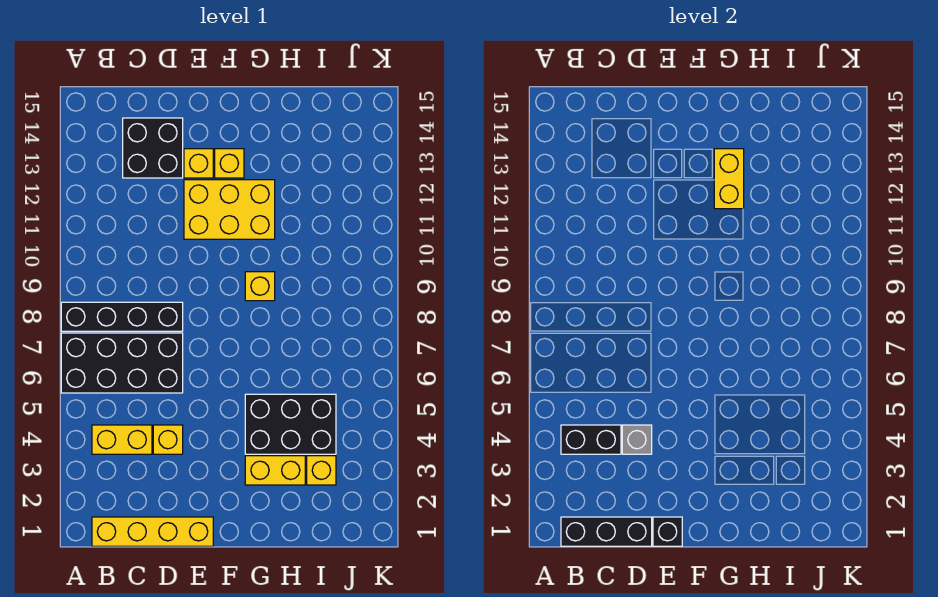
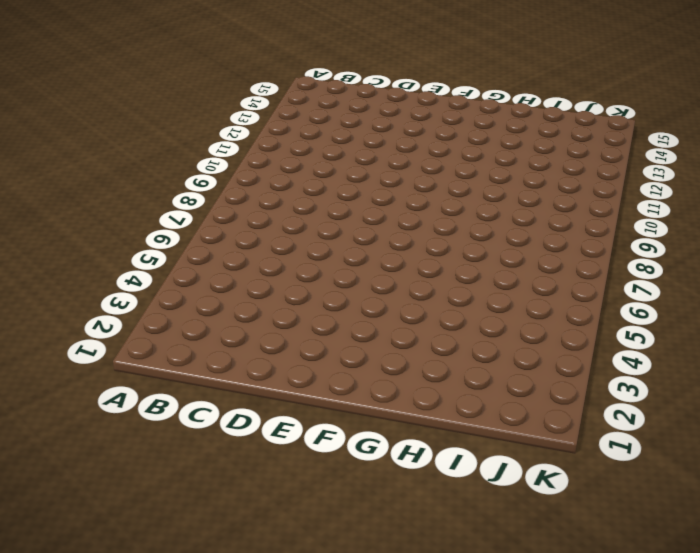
none -> black 2x4 brick [61,333,183,393]
none -> black 1x4 brick [61,302,183,331]
none -> yellow 1x4 brick [92,517,213,546]

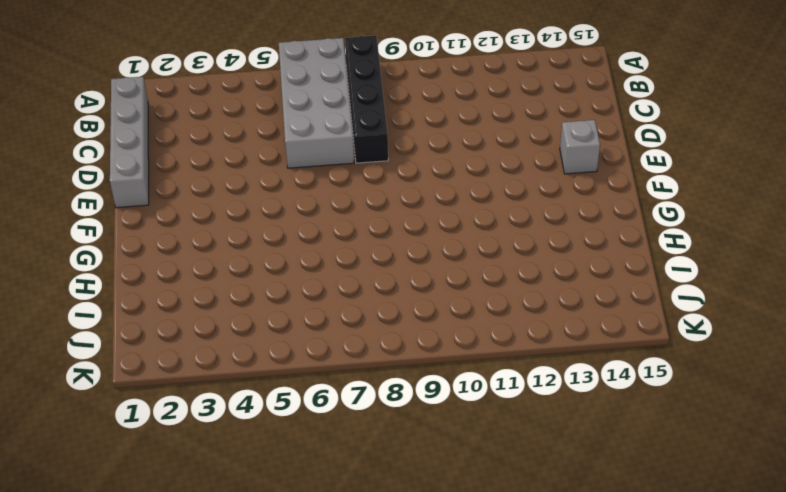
grey 2x4 brick [279,38,354,168] -> black 2x4 brick [61,333,183,393]
grey 1x4 brick [110,77,149,208] -> yellow 1x4 brick [92,517,213,546]
grey 1x1 brick [560,120,600,174] -> grey 1x1 brick moved to [622,425,652,454]
none -> yellow 1x2 brick [92,425,152,454]
none -> black 2x2 brick [123,118,183,178]
none -> yellow 1x1 brick [153,425,183,454]

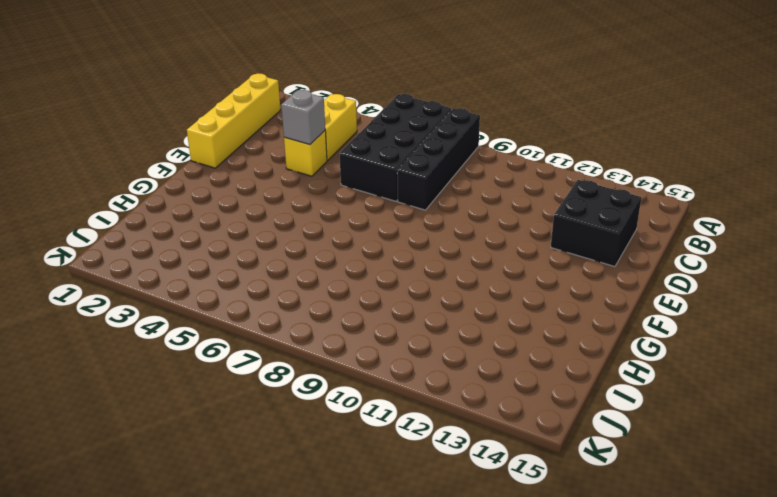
none -> yellow 2x3 brick [184,180,275,239]
none -> yellow 1x1 brick [184,149,213,178]
none -> yellow 1x1 brick [215,149,244,178]

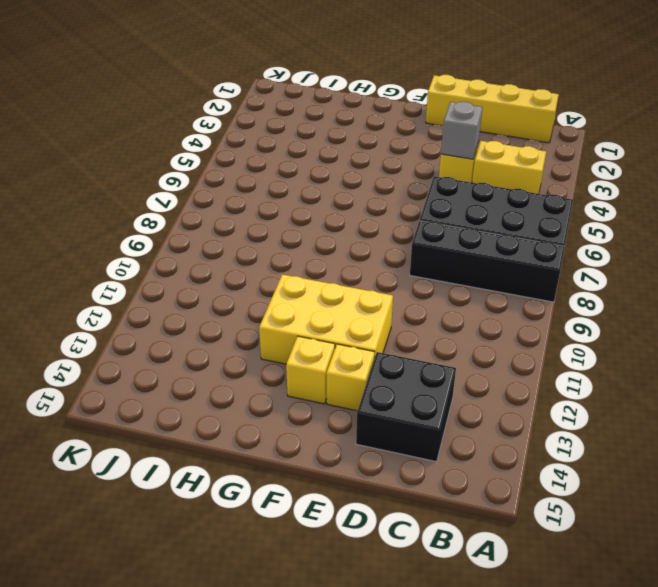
none -> yellow 1x2 brick [245,456,305,485]
none -> black 2x3 brick [245,394,336,454]
none -> yellow 1x1 brick [245,272,275,301]

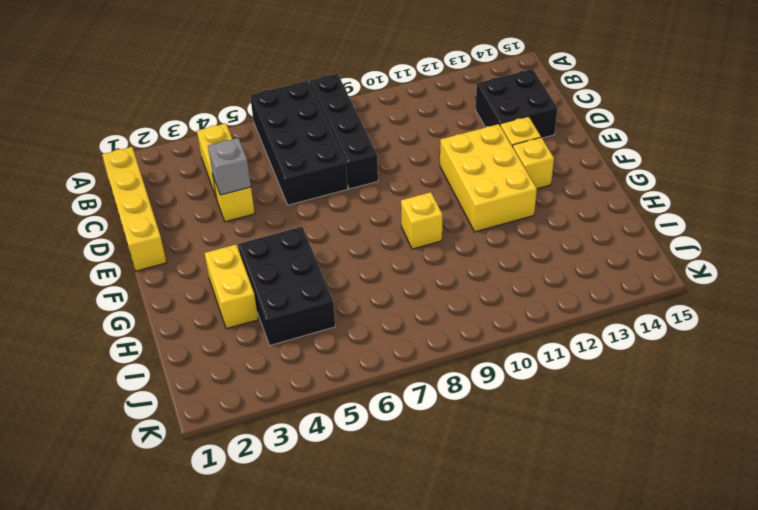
none -> yellow 1x1 brick [307,456,336,485]
none -> black 1x3 brick [561,517,652,546]
none -> black 1x2 brick [561,425,621,454]

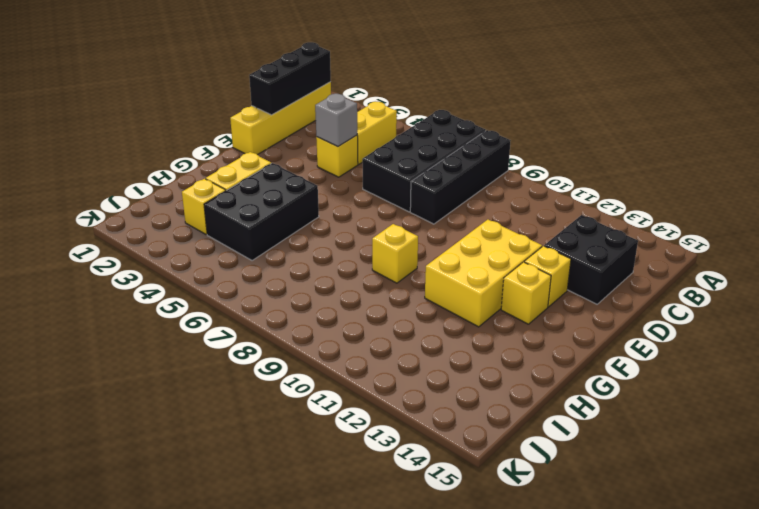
none -> black 1x2 brick [561,425,621,454]
none -> black 1x1 brick [653,517,682,546]
none -> yellow 1x2 brick [714,149,744,209]

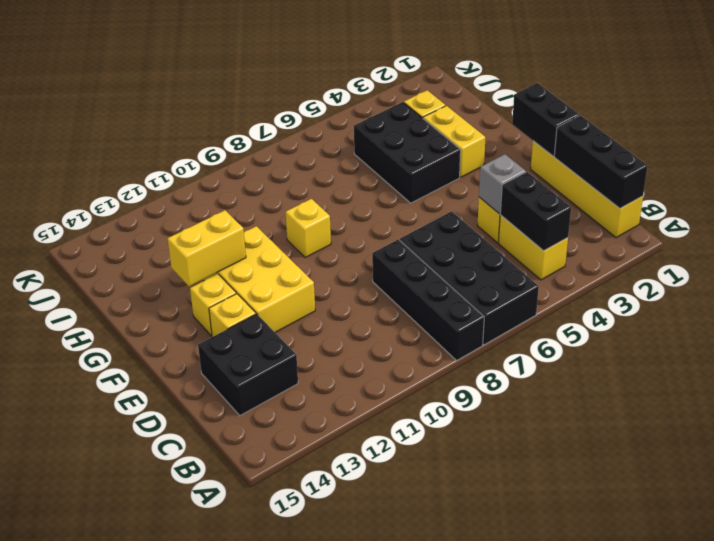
black 1x2 brick [512,83,579,156] -> black 1x1 brick [653,517,682,546]

